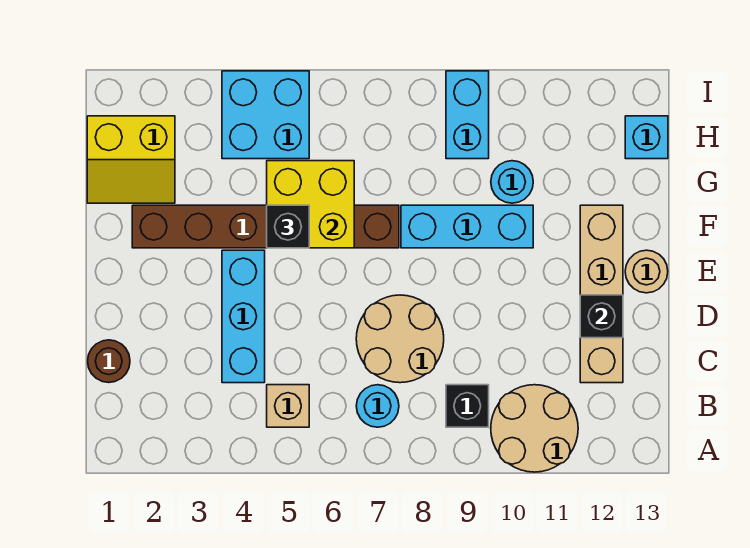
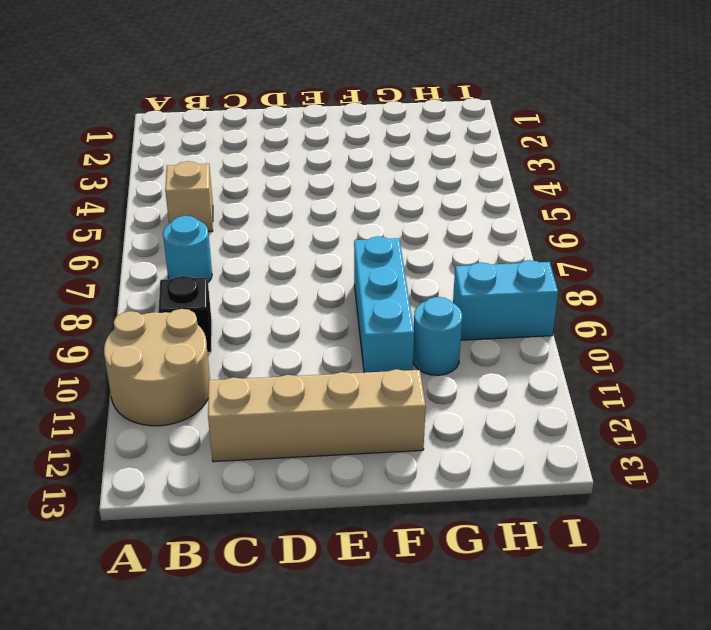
none -> brown 1x1 round brick [88,340,130,383]
none -> cyan 1x3 brick [222,250,265,383]
none -> tan 2x2 round brick [356,295,444,383]

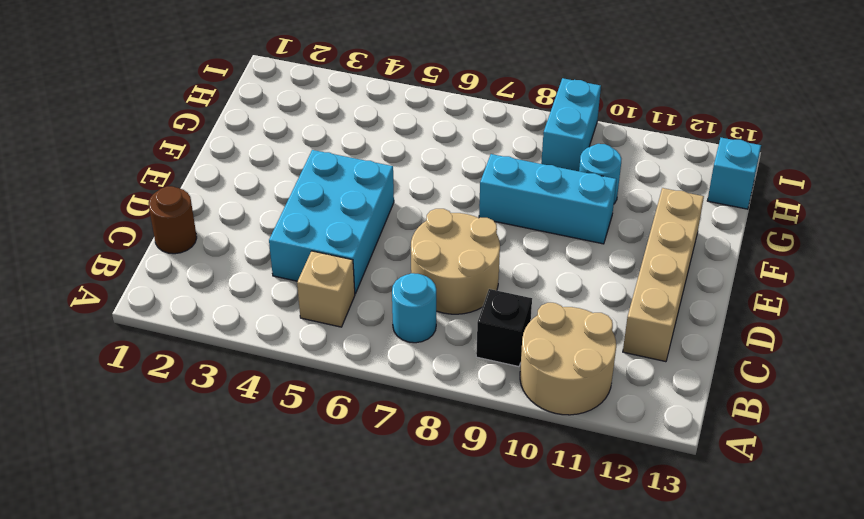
cyan 2x3 brick [269,150,394,294] -> cyan 1x3 brick [222,250,265,383]
none -> tan 1x1 round brick [625,250,668,293]
none -> brown 1x6 brick [132,205,399,248]
none -> yellow 2x2 slope [87,116,175,203]

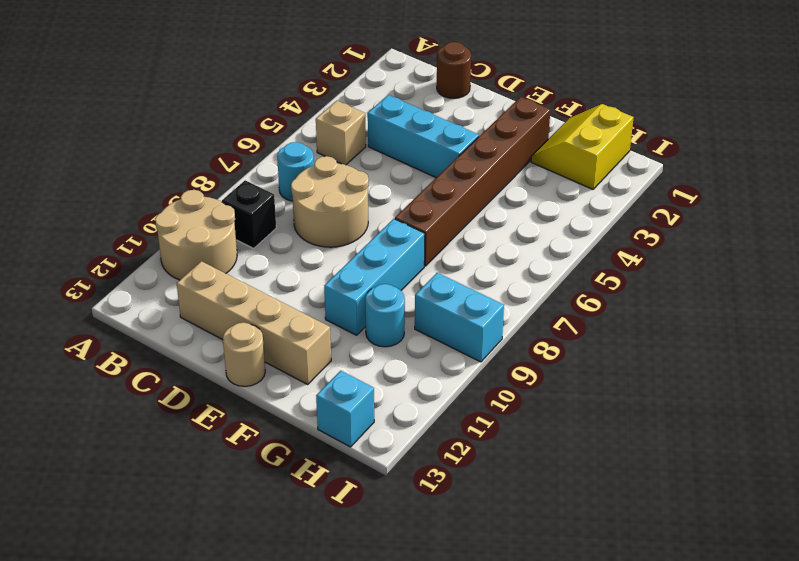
none -> cyan 2x2 brick [222,71,309,159]
none -> black 1x1 brick [580,295,623,338]
none -> yellow 2x2 brick [267,161,354,248]

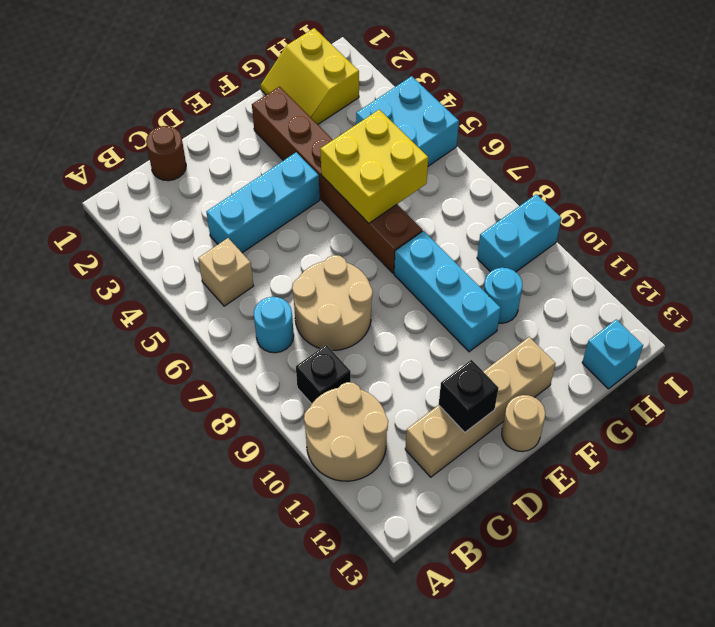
none -> black 1x1 brick [267,205,309,248]

